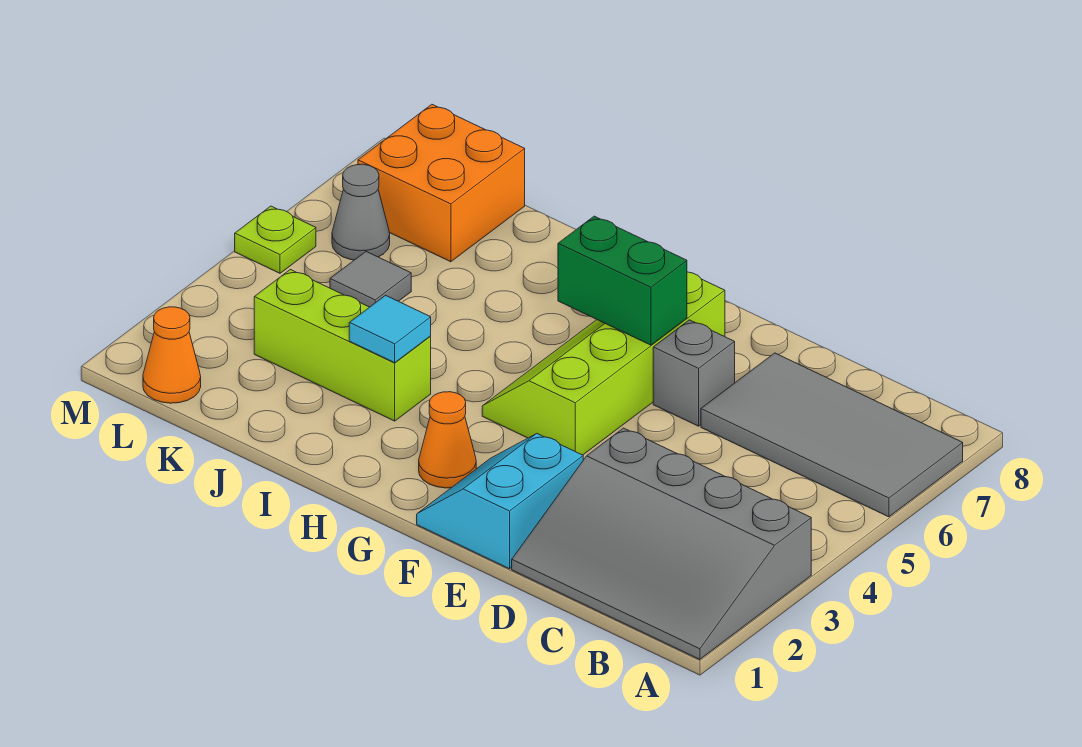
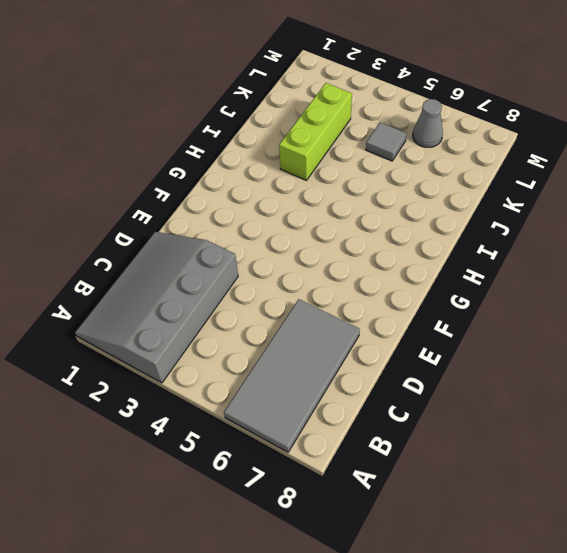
none -> cyan 2x2 slope [417,434,583,569]
none -> grey 1x1 brick [653,320,735,426]
none -> lime 2x4 slope [482,272,725,455]

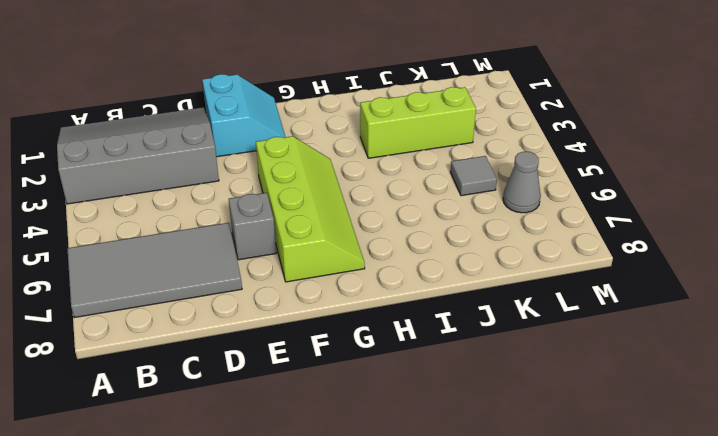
none -> orange 1x1 cone [419,392,476,488]
none -> orange 2x2 brick [358,104,525,262]
none -> orange 1x1 cone [143,307,201,403]

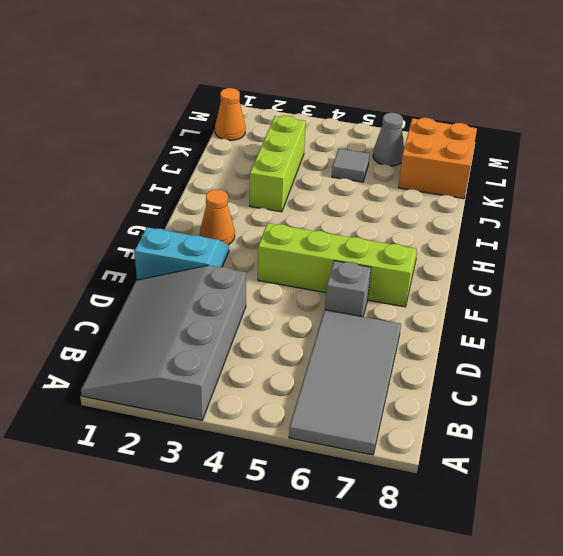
none -> lime 1x1 plate [235,206,316,273]
none -> green 1x2 brick [558,216,687,345]
none -> cyan 1x1 tile [349,295,431,363]

